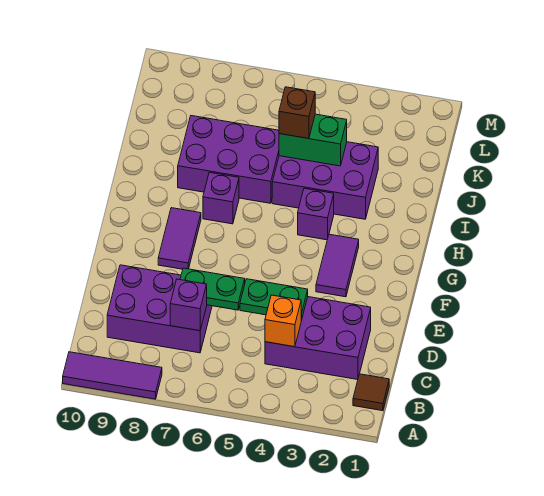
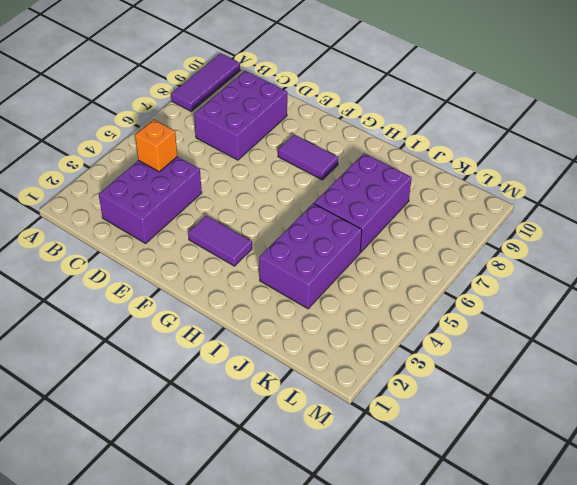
none -> brown 1x1 tile [353,374,389,411]
none -> purple 1x1 brick [298,188,334,240]
none -> purple 1x1 brick [203,172,239,224]

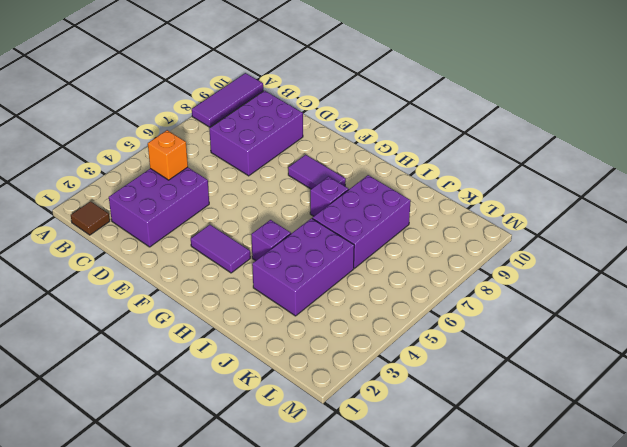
none -> purple 1x1 brick [170,279,207,331]
none -> green 1x2 plate [240,279,308,321]
none -> green 1x2 plate [180,268,245,310]

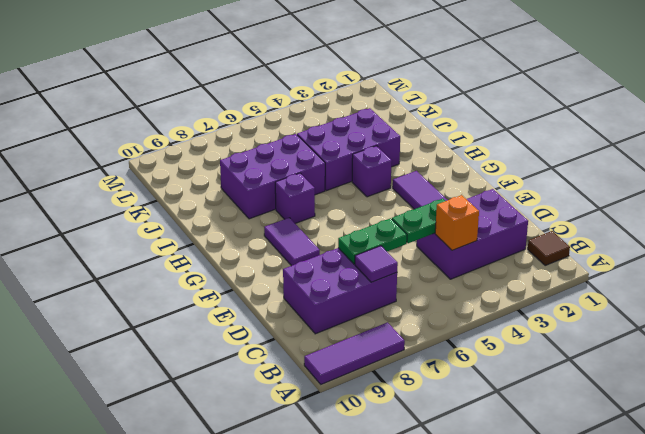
purple 1x1 tile [355,246,398,282] -> purple 1x1 brick [170,279,207,331]
none -> green 1x2 brick [279,114,347,166]
none -> brown 1x1 brick [279,87,315,139]

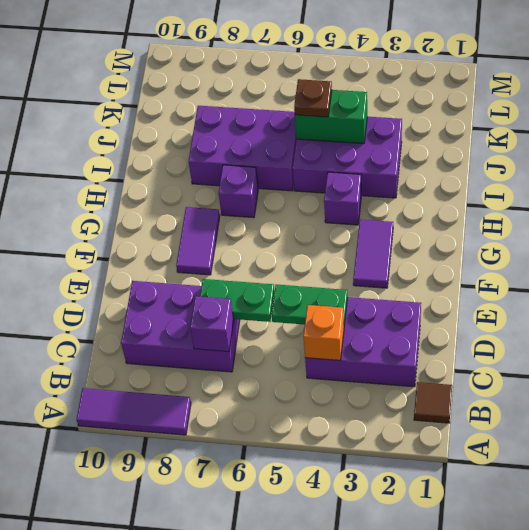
brown 1x1 plate [294,79,332,117] -> brown 1x1 brick [279,87,315,139]

